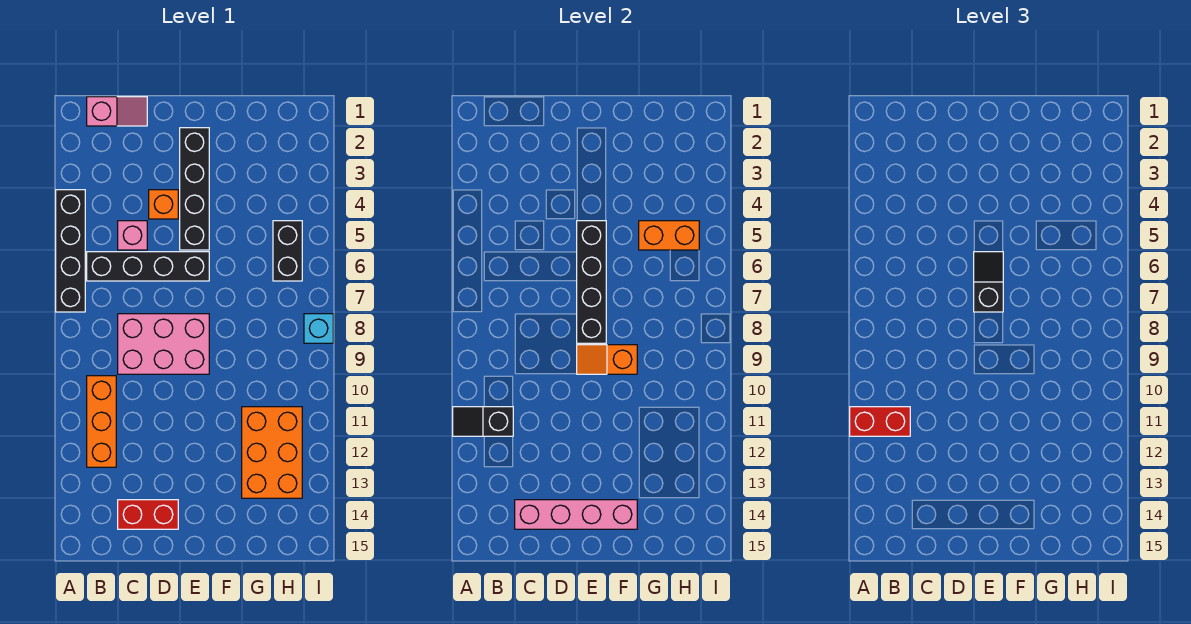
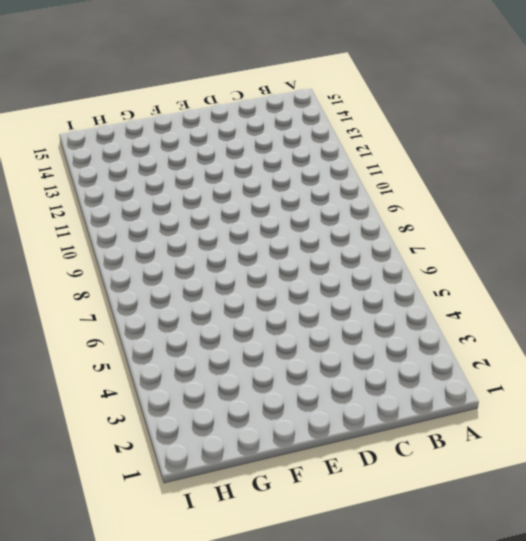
none -> black 1x4 brick [56,190,85,312]
none -> pink 1x2 slope [87,97,147,126]
none -> black 1x4 brick [87,252,209,281]

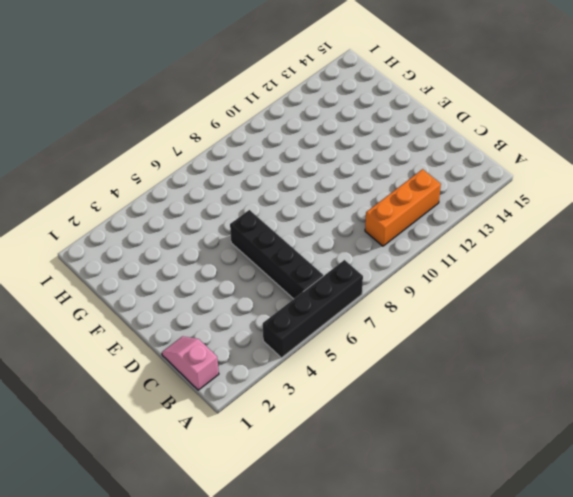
none -> pink 1x1 brick [118,221,147,250]
none -> pink 2x3 brick [118,314,209,374]
none -> red 1x2 brick [118,500,178,529]

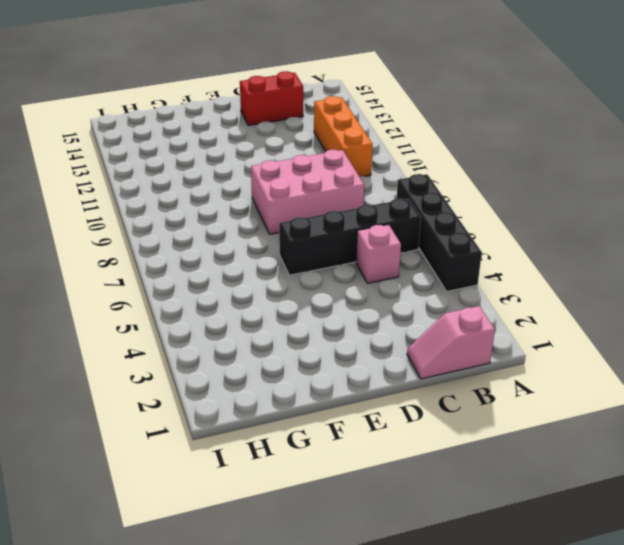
none -> orange 1x1 brick [149,190,178,219]
none -> black 1x4 brick [180,128,209,250]
none -> orange 2x3 brick [242,407,302,498]

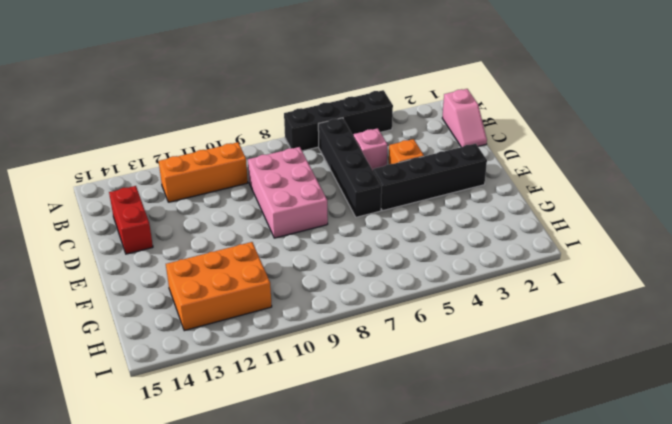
none -> black 1x2 brick [273,221,302,281]
none -> cyan 1x1 brick [304,314,333,343]
none -> black 1x2 slope [453,407,513,436]

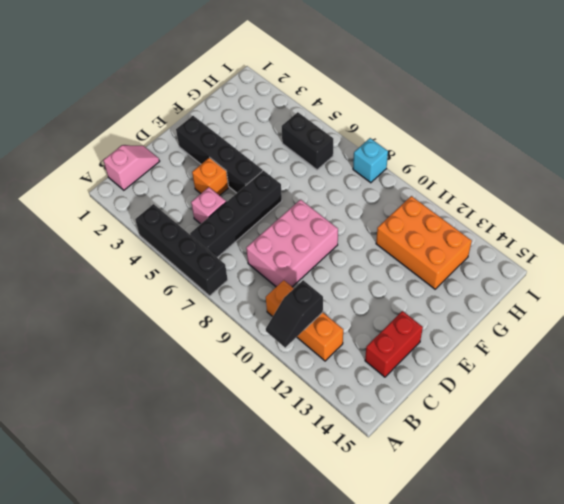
none -> pink 1x4 brick [515,500,637,529]
none -> black 1x4 brick [577,221,606,343]
none -> orange 1x2 slope [577,345,637,374]

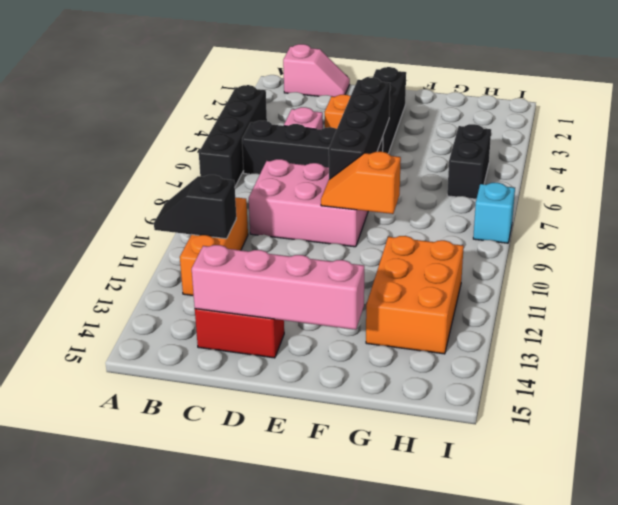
none -> orange 1x2 brick [639,221,699,250]
none -> red 1x2 brick [850,407,910,436]
none -> black 1x2 slope [974,252,1003,312]

